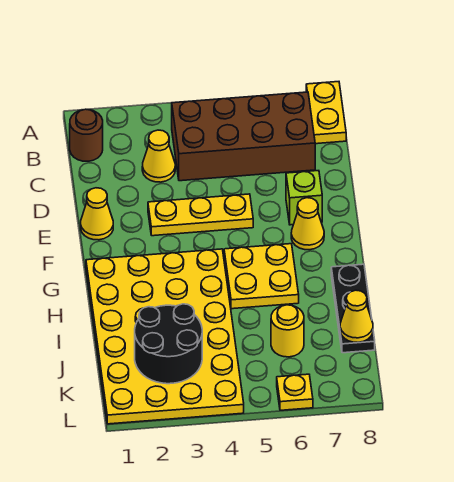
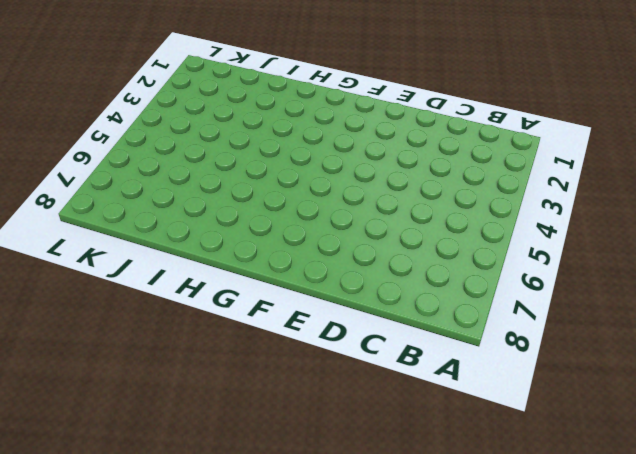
none -> yellow 1x2 plate [306,82,346,144]
none -> brown 1x1 round brick [70,109,103,161]
none -> brown 2x4 brick [172,92,315,181]

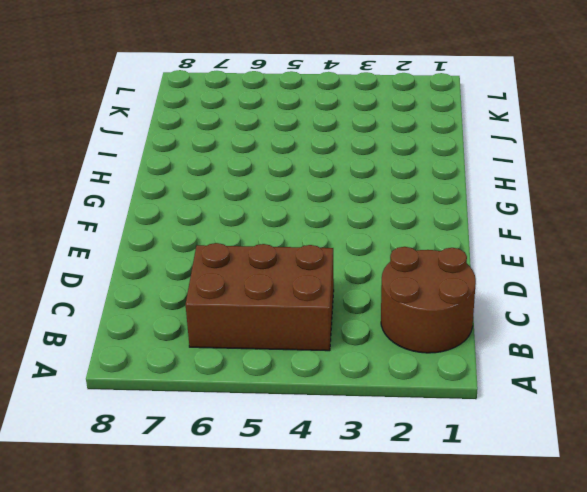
brown 2x2 round brick [381,247,476,353] -> brown 1x1 round brick [70,109,103,161]
brown 2x3 brick [186,243,334,351] -> brown 2x4 brick [172,92,315,181]
none -> yellow 1x2 plate [306,82,346,144]
none -> yellow 1x1 cone [142,130,175,182]
none -> yellow 1x1 cone [81,188,113,240]

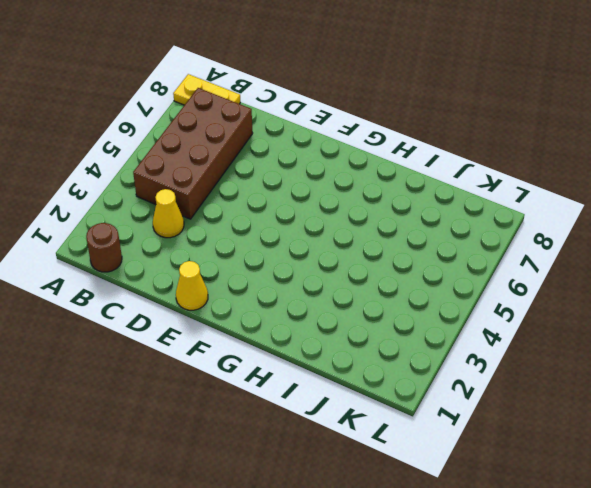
none -> yellow 1x3 plate [148,194,253,236]
none -> lime 1x1 brick [286,171,322,225]
none -> yellow 1x1 cone [291,198,324,250]

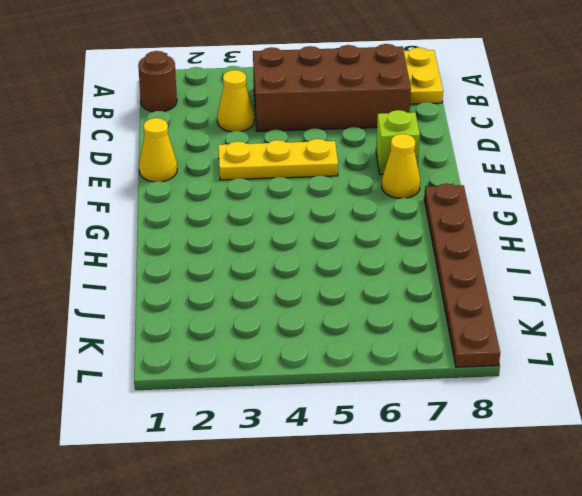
brown 1x6 plate [424,184,500,367] -> black 1x3 plate [331,264,375,353]
none -> yellow 4x6 plate [86,249,244,424]
none -> yellow 2x2 plate [224,244,299,309]
none -> yellow 1x1 round brick [271,305,304,357]

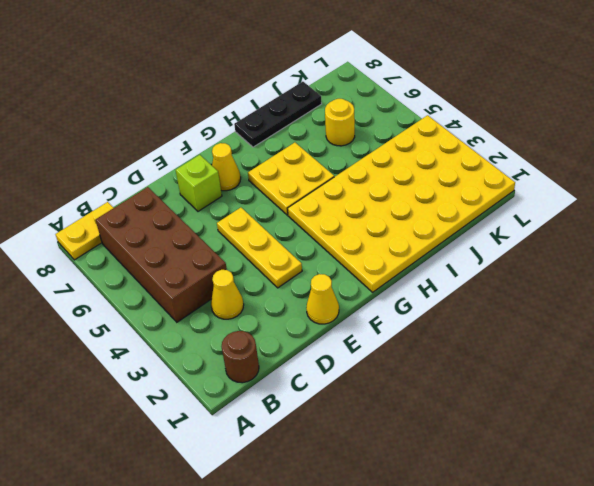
none -> yellow 1x1 plate [277,374,313,410]
none -> black 2x2 round brick [135,304,202,384]
none -> yellow 1x1 cone [340,290,373,342]

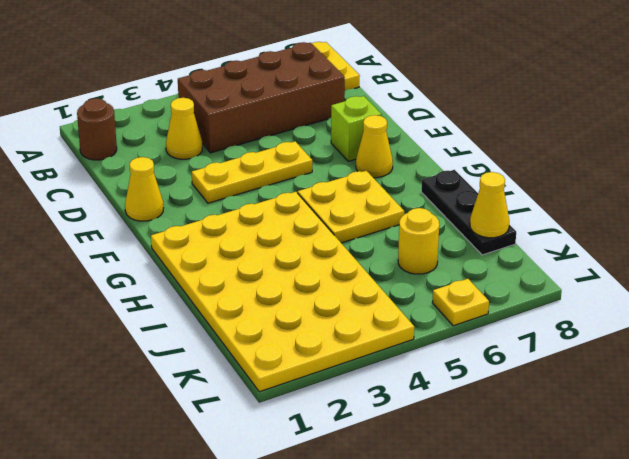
none -> black 2x2 round brick [135,304,202,384]

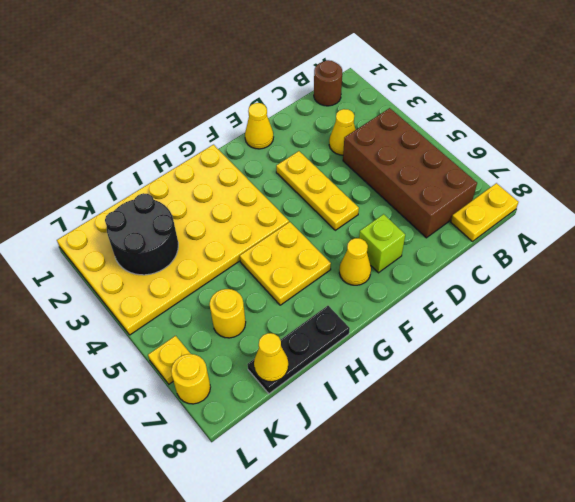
yellow 1x1 round brick [171,354,210,404] -> none

